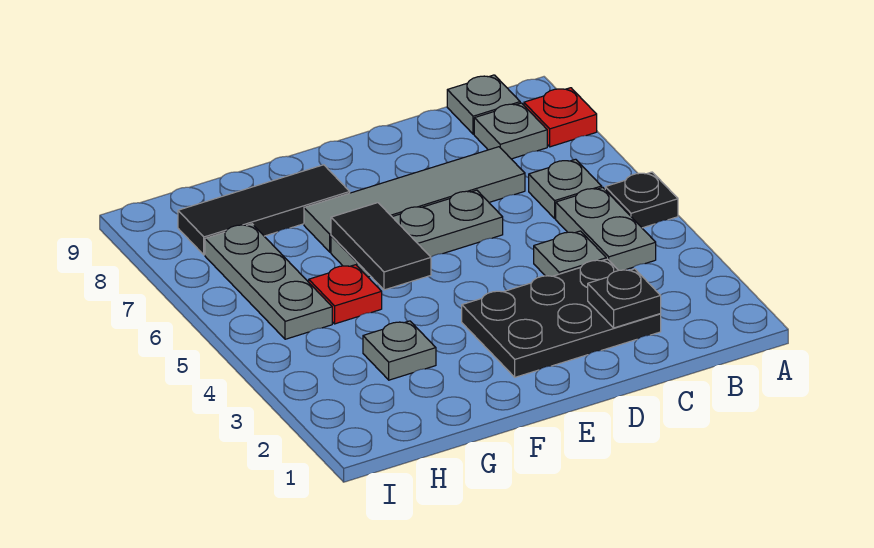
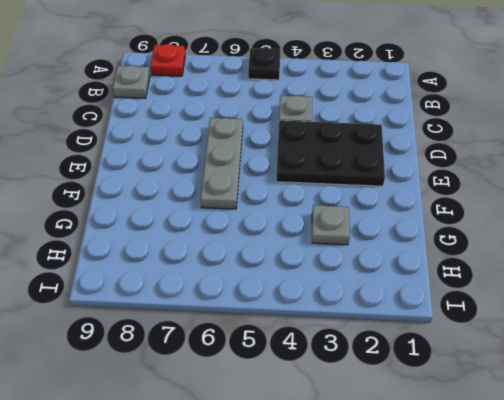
black 2x3 plate [276,120,385,186] -> black 2x3 plate turned to [462,259,661,377]
none -> grey 1x2 plate [556,187,656,270]
none -> grey 1x1 plate [529,159,602,218]
none -> grey 1x1 plate [474,103,547,159]

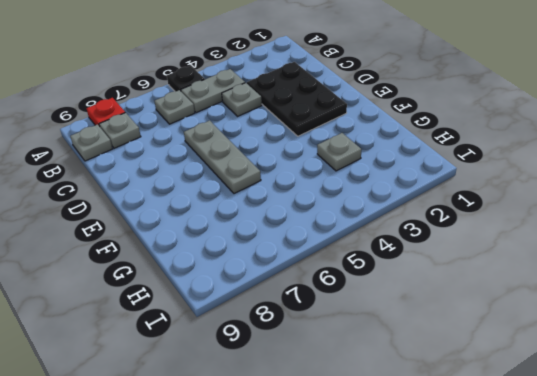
none -> grey 1x4 tile [304,147,525,252]
none -> black 1x3 tile [178,165,350,255]
none -> red 1x1 plate [309,265,382,324]

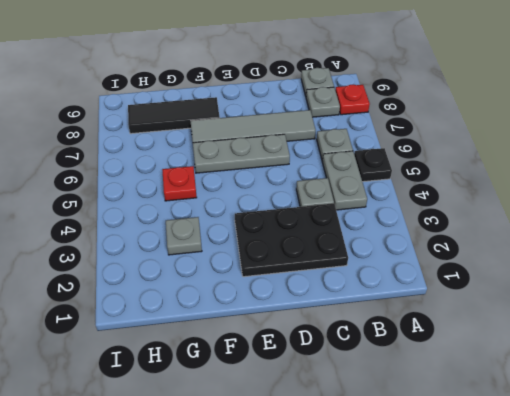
none -> grey 1x3 plate [205,224,332,339]
none -> black 1x1 plate [588,269,661,328]
none -> black 1x2 tile [331,203,431,290]

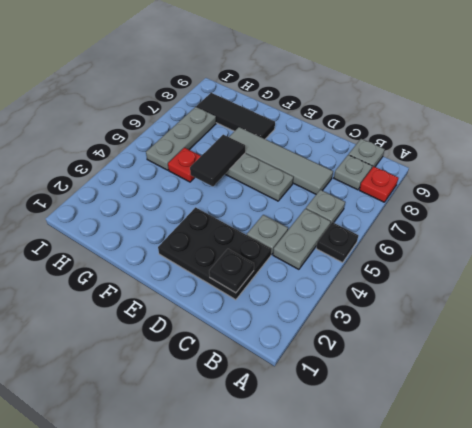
none -> grey 1x1 plate [363,321,436,380]

